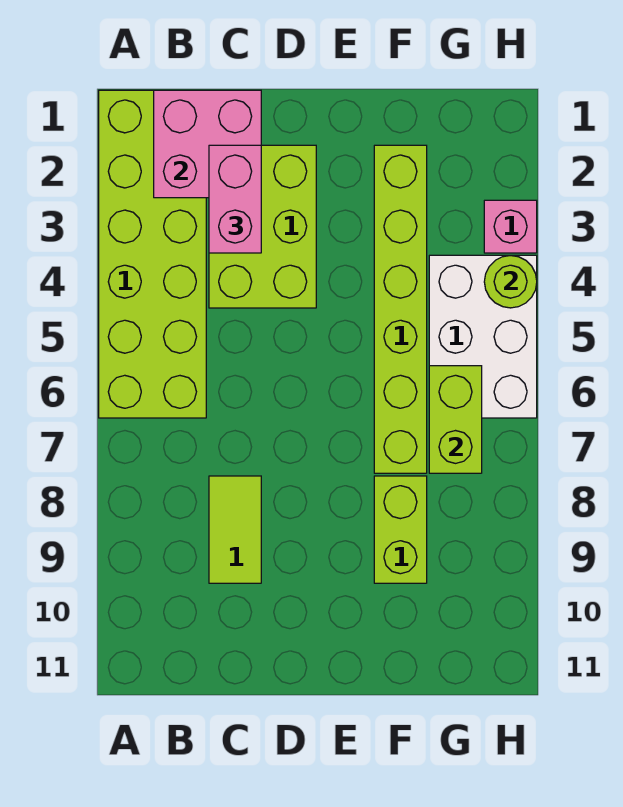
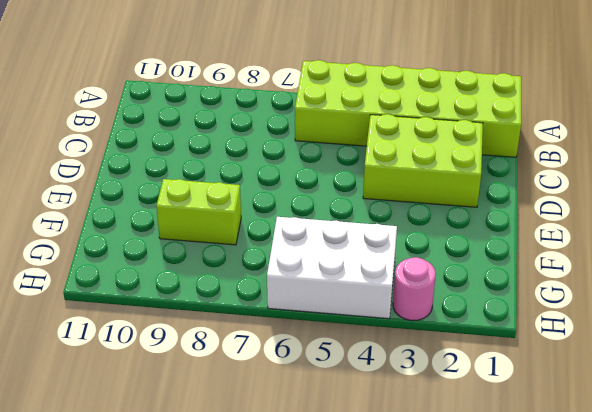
pink 1x1 round brick [393,257,436,321] -> pink 1x1 brick [484,200,537,253]
none -> lime 1x2 tile [209,476,261,583]
none -> lime 1x6 brick [374,145,427,473]

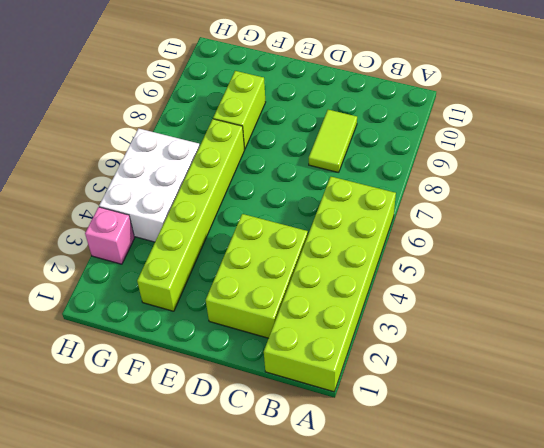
none -> pink 2x2 brick [154,90,261,198]
none -> lime 1x2 brick [429,366,482,473]

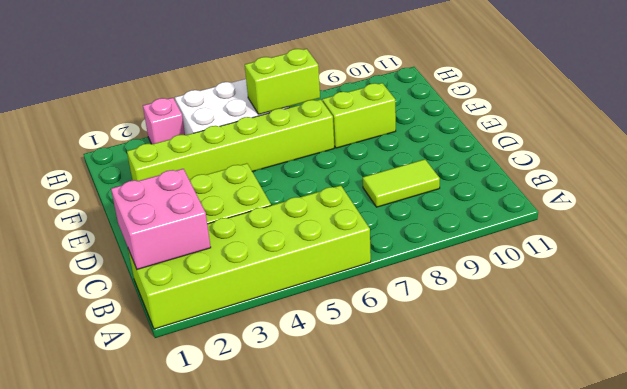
none -> lime 1x1 round brick [484,256,537,308]
none -> pink 1x2 brick [209,145,261,253]

